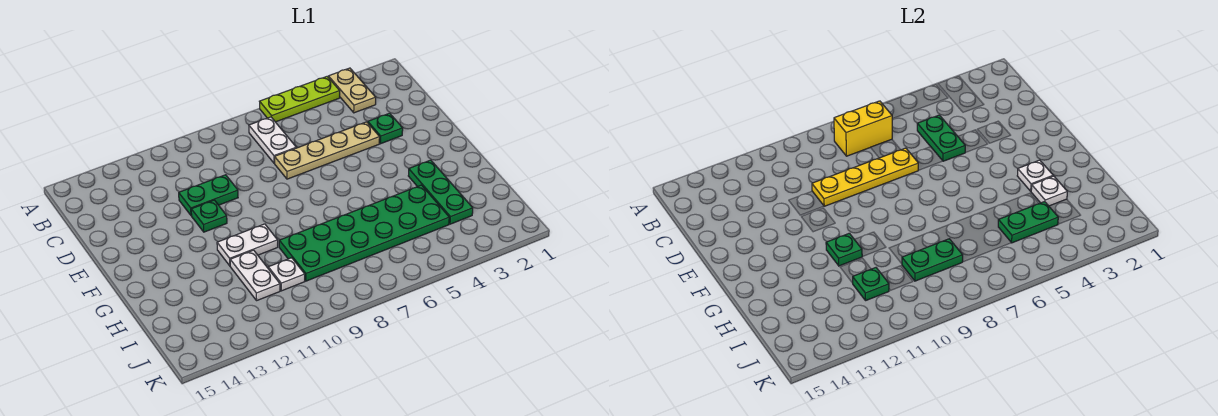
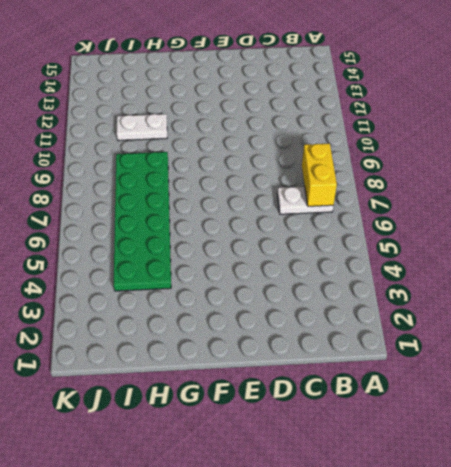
none -> tan 1x2 plate [328,68,376,113]
none -> lime 1x3 plate [260,77,340,122]
none -> green 1x1 plate [368,113,403,144]

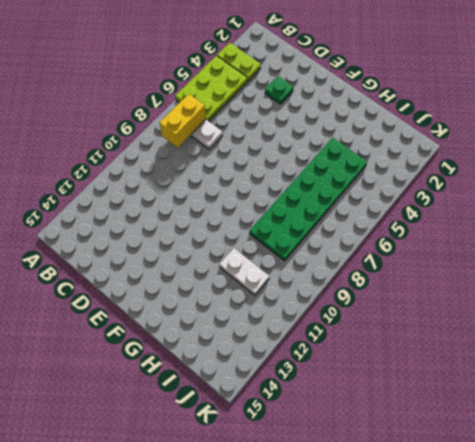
lime 1x2 plate [217,43,261,81] -> tan 1x2 plate [328,68,376,113]
lime 2x3 plate [175,56,247,121] -> lime 1x3 plate [260,77,340,122]
none -> tan 1x4 plate [275,122,380,179]
none -> green 1x2 plate [179,175,238,216]
none -> green 1x1 plate [191,200,227,232]

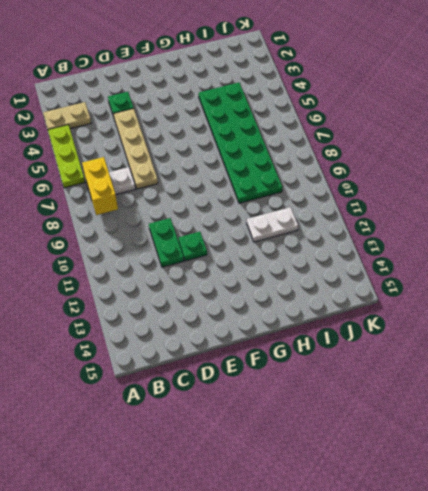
none -> green 1x3 plate [408,160,473,224]
none -> white 1x2 plate [217,224,278,266]
none -> white 1x1 plate [268,258,305,291]

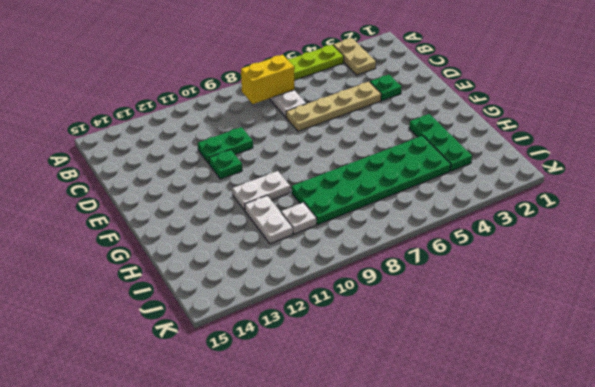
none -> green 1x2 plate [917,115,966,161]
none -> yellow 1x4 plate [812,148,918,206]
none -> white 1x1 plate [1017,160,1053,191]

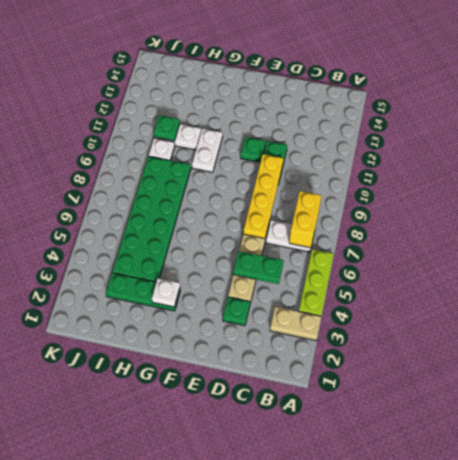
none -> green 1x1 plate [826,233,862,266]
none -> white 1x1 plate [1031,176,1067,206]
none -> green 1x2 plate [998,202,1058,243]

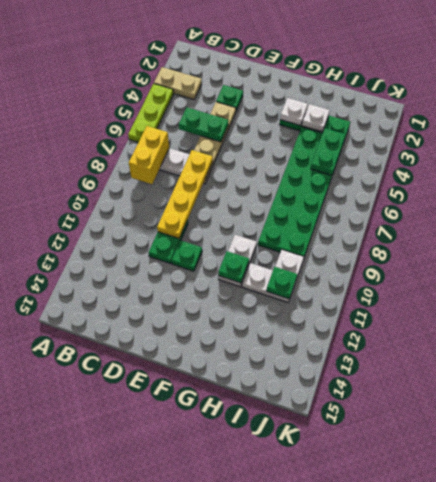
none -> green 1x2 plate [902,239,963,281]

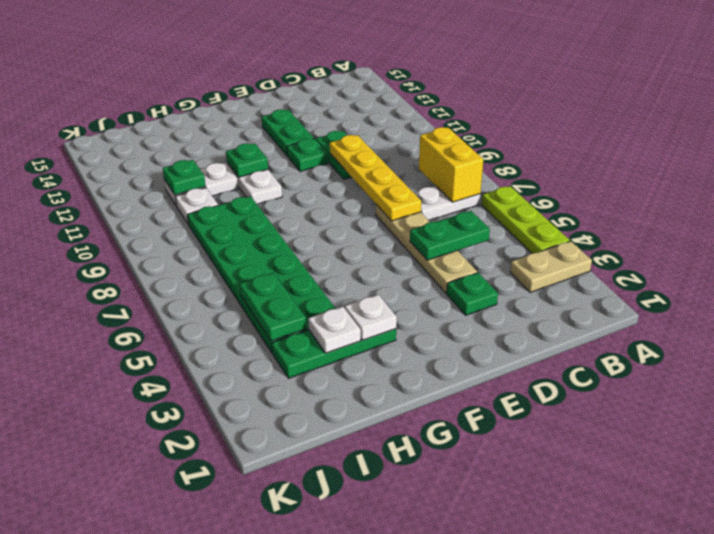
green 1x2 plate [262,109,314,155] -> green 1x2 plate moved to [902,239,963,281]

